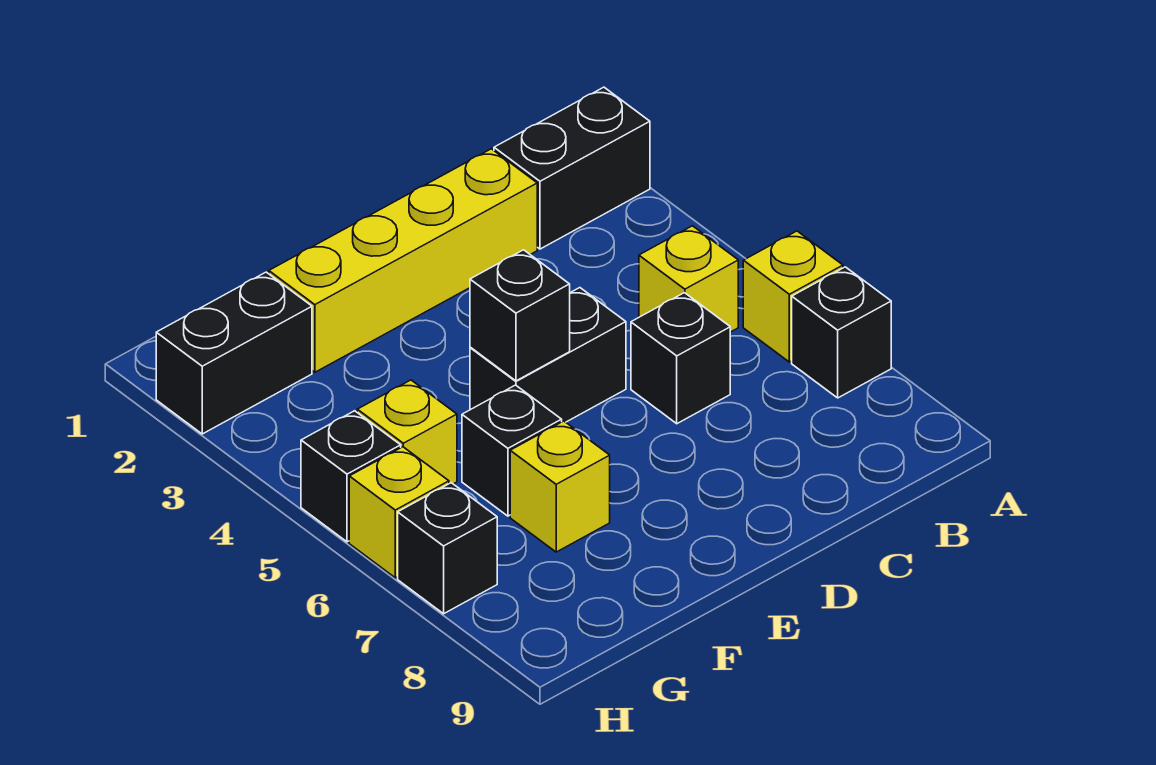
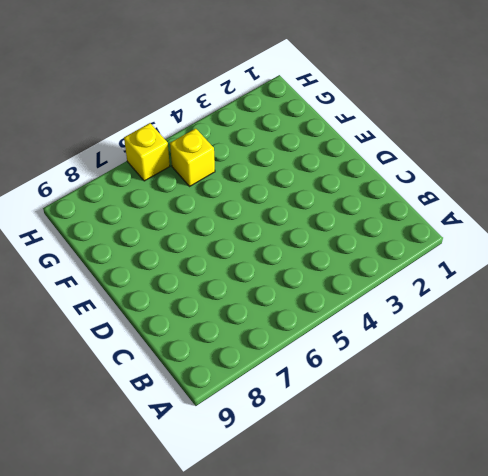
none -> black 1x2 brick [494,87,650,249]
none -> yellow 1x1 brick [743,231,843,362]
none -> black 1x1 brick [792,267,891,398]

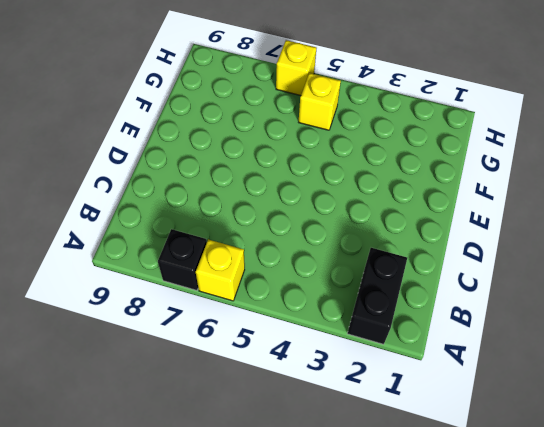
none -> yellow 1x1 brick [639,226,738,332]
none -> yellow 1x4 brick [269,149,537,372]
none -> black 1x1 brick [631,293,730,424]

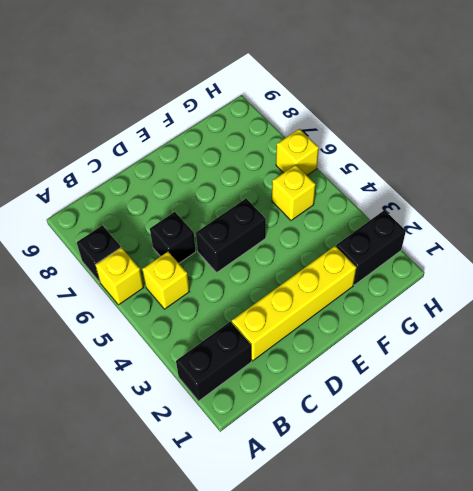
none -> black 1x1 brick [462,385,562,516]
none -> yellow 1x1 brick [510,421,610,552]
none -> black 1x1 brick [301,411,401,542]

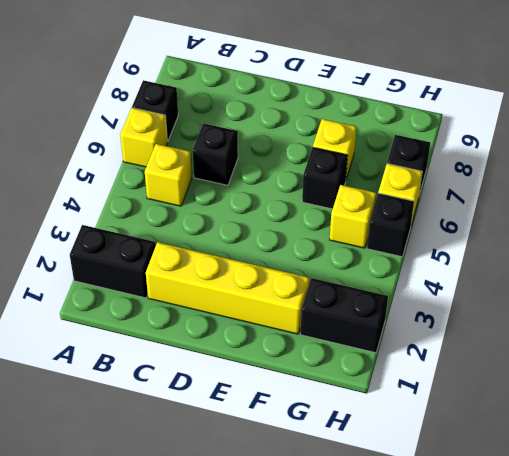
none -> black 1x2 brick [470,288,626,422]
none -> black 1x1 brick [470,250,570,381]

